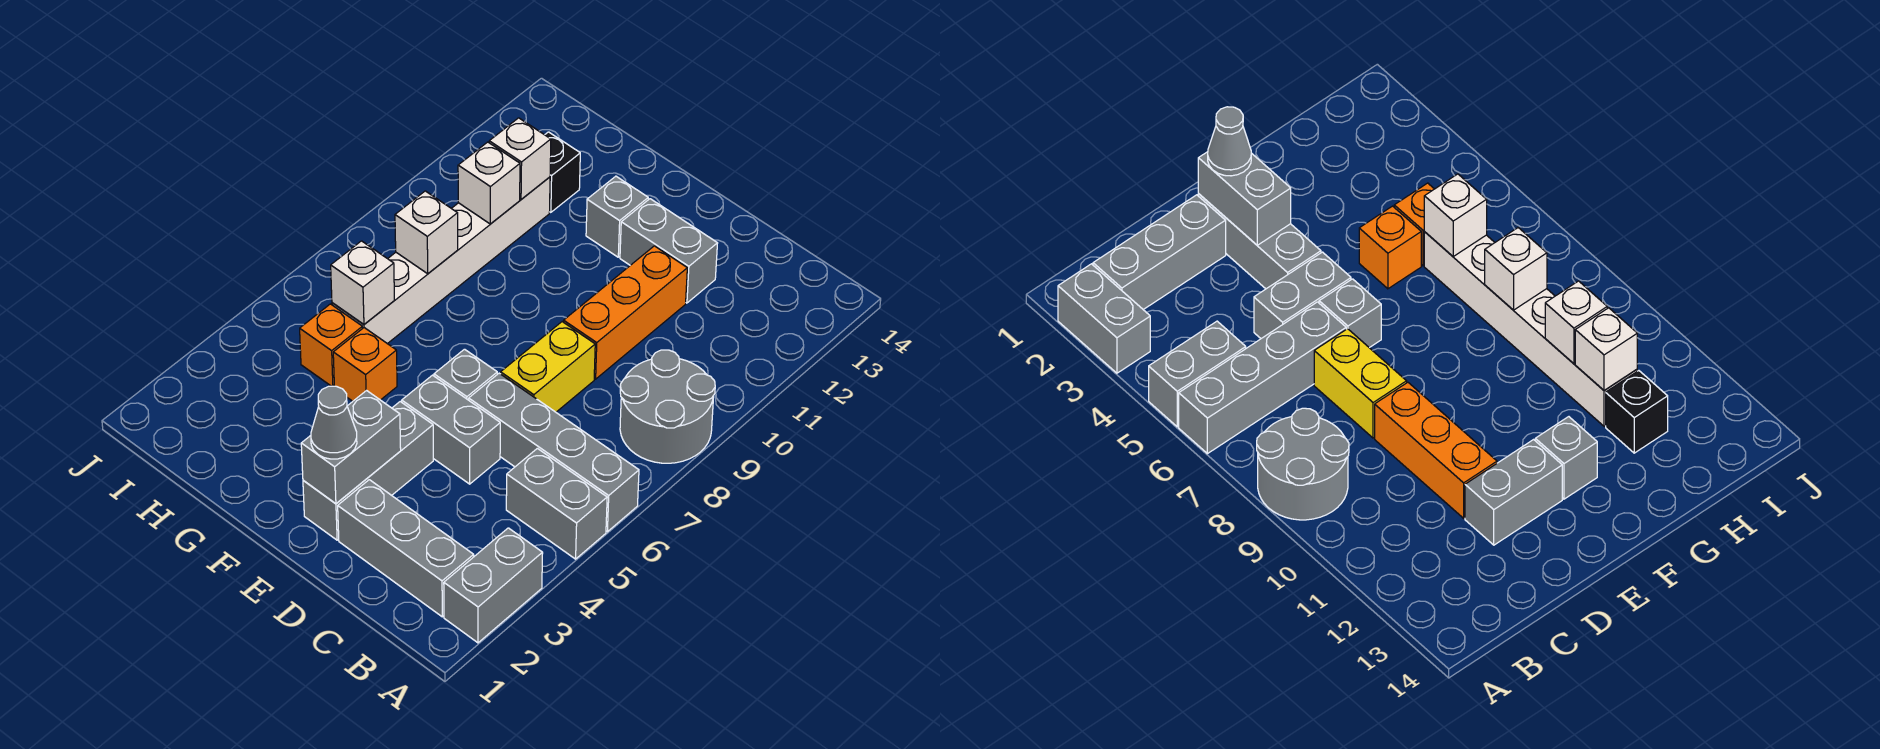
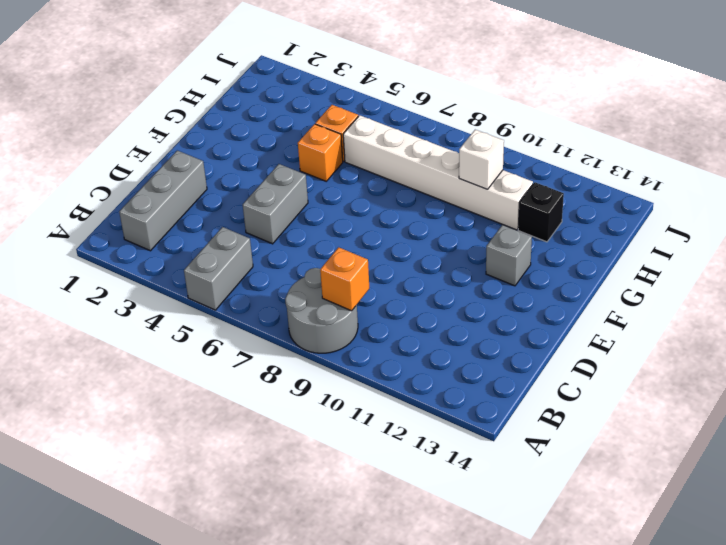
orange 1x1 brick [320,247,369,311] -> none
none -> grey 1x2 brick [444,528,543,643]
none -> grey 1x4 brick [469,373,639,532]
none -> yellow 1x2 brick [501,322,595,412]

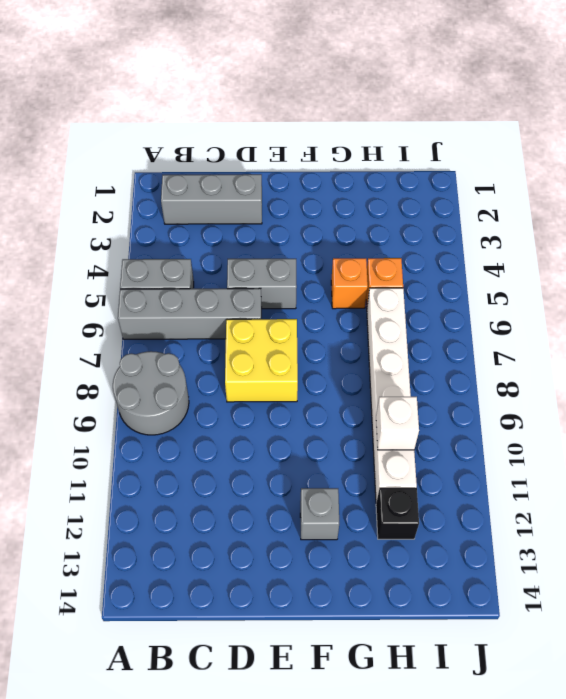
yellow 2x2 brick [225,319,298,402] -> yellow 1x2 brick [501,322,595,412]
none -> grey 1x2 brick [444,528,543,643]
none -> orange 1x3 brick [564,246,687,379]
none -> grey 1x2 brick [620,199,718,303]

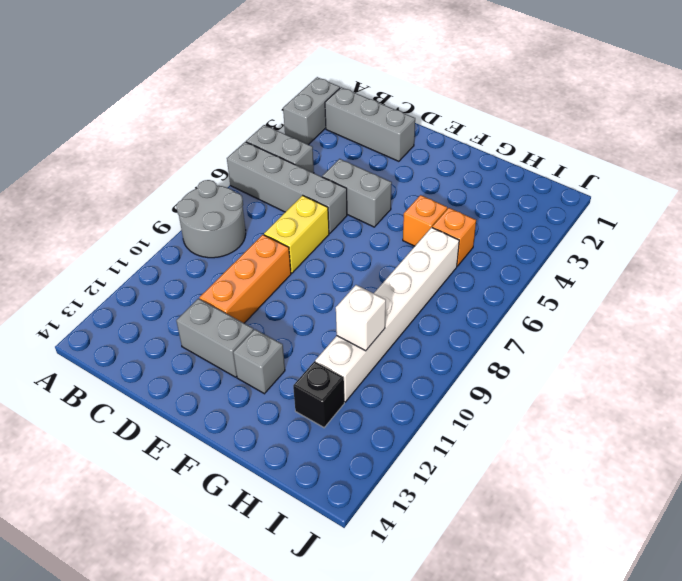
none -> grey 1x3 brick [303,402,433,540]
none -> grey 1x1 brick [434,349,497,400]
none -> grey 1x2 brick [301,391,401,504]

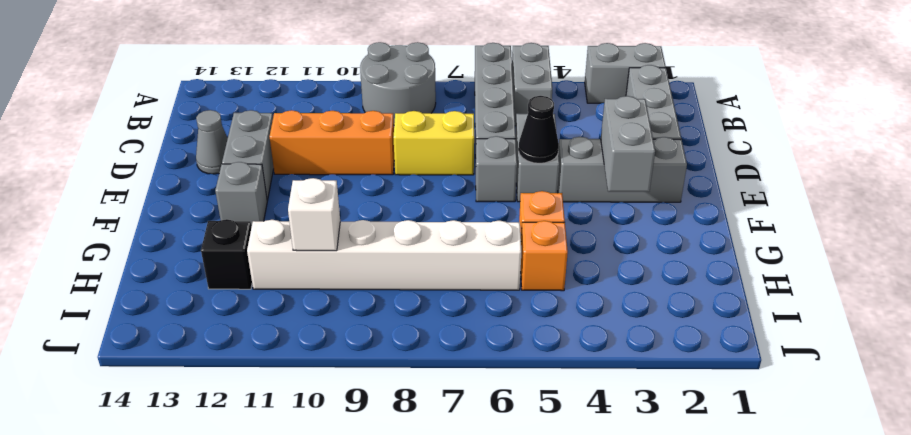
grey 1x1 cone [196,110,228,174] -> grey 1x1 cone moved to [311,386,357,459]
grey 1x2 brick [601,96,655,192] -> grey 1x2 brick turned to [301,391,401,504]
black 1x1 cone [518,96,559,163] -> none
none -> white 1x1 brick [331,241,394,324]
none -> white 1x1 brick [395,191,458,274]
none -> white 1x1 brick [489,118,551,199]

